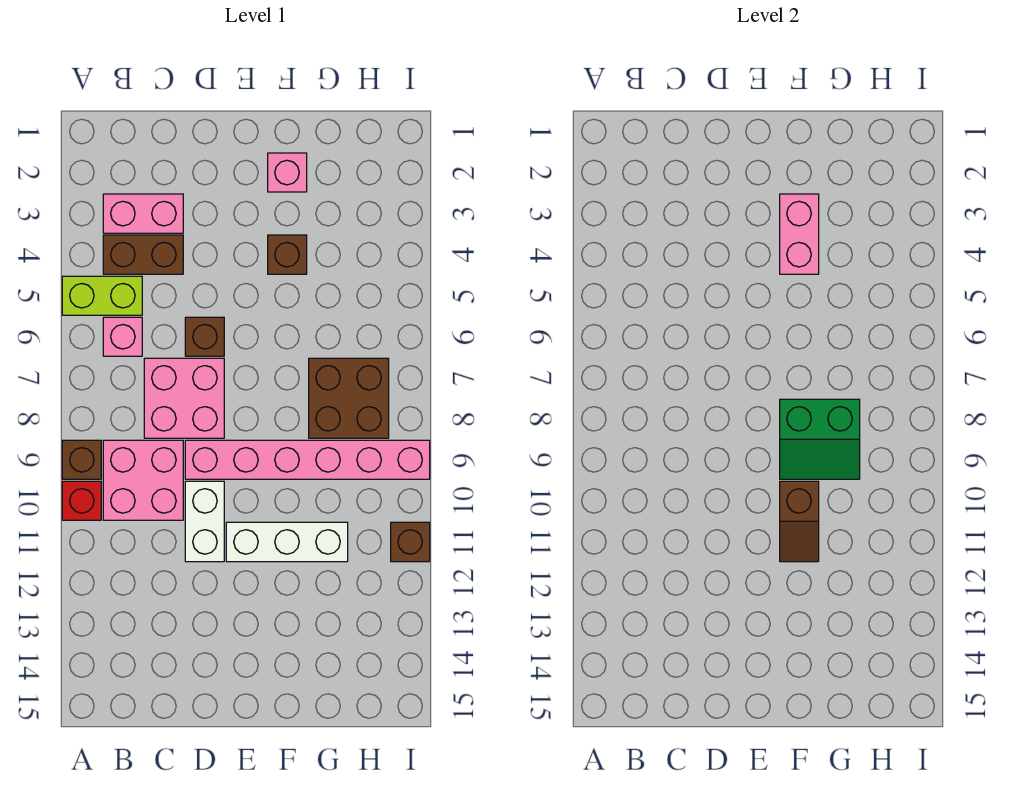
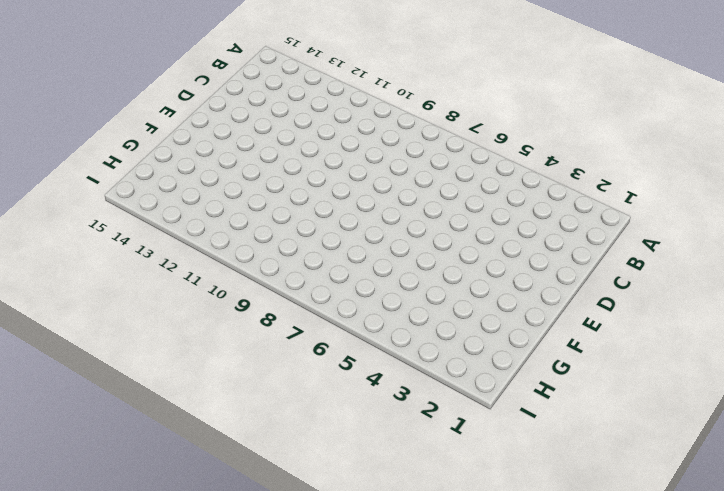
none -> lime 1x2 brick [62,276,142,315]
none -> brown 1x1 brick [62,440,101,479]
none -> red 1x1 brick [62,481,101,520]

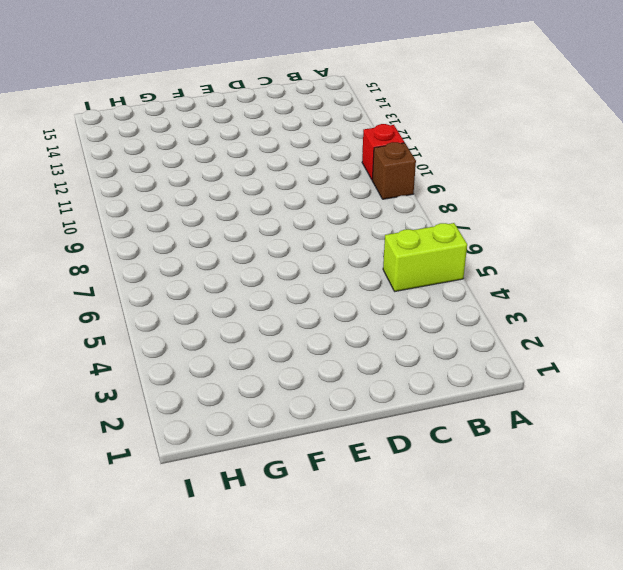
none -> pink 1x2 brick [103,194,183,233]
none -> brown 1x2 brick [103,235,183,274]
none -> pink 1x1 brick [103,317,142,356]

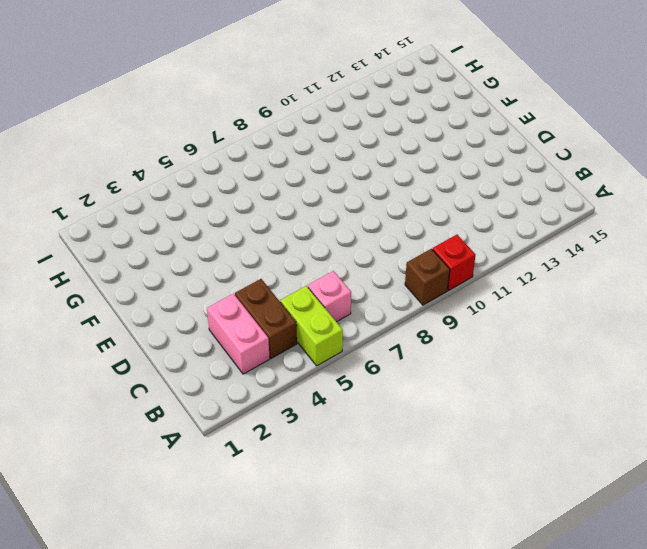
none -> pink 2x2 brick [103,440,183,520]
none -> pink 2x2 brick [144,358,224,438]
none -> brown 1x1 brick [185,317,224,356]

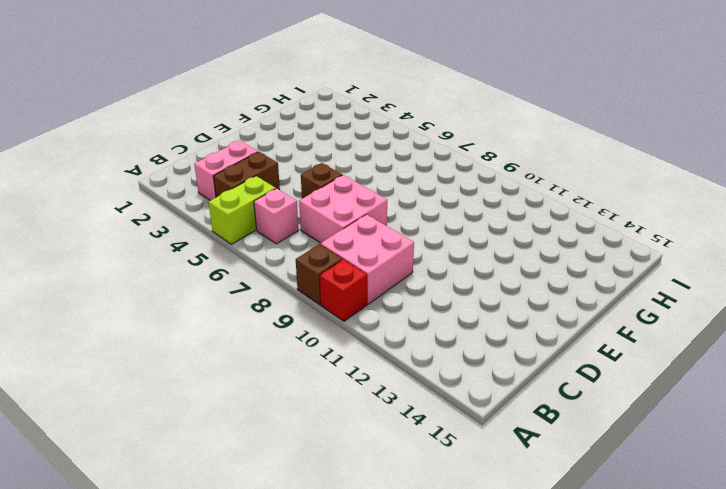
none -> pink 1x6 brick [185,440,430,479]
none -> white 1x2 brick [185,481,224,562]
none -> white 1x3 brick [226,522,348,562]

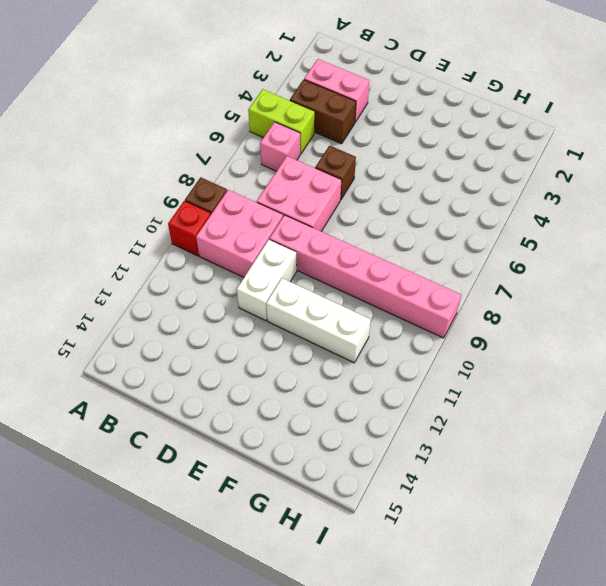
none -> pink 1x1 brick [268,153,307,192]
none -> brown 1x1 brick [268,235,307,274]
none -> brown 2x2 brick [309,358,389,438]

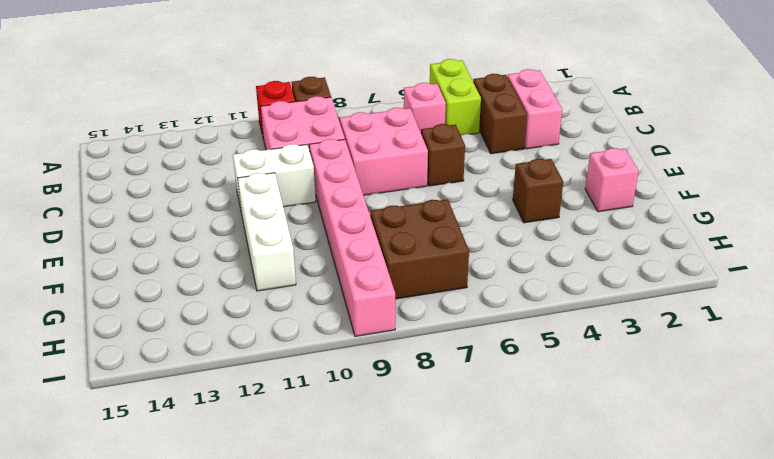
none -> brown 1x1 brick [391,522,430,562]
none -> pink 1x2 brick [780,194,819,274]
none -> green 2x2 slope [780,399,860,479]

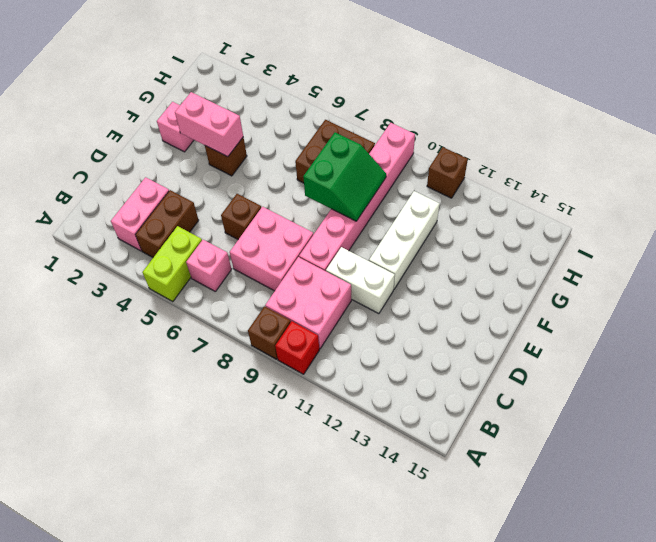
none -> brown 1x2 slope [780,481,819,562]

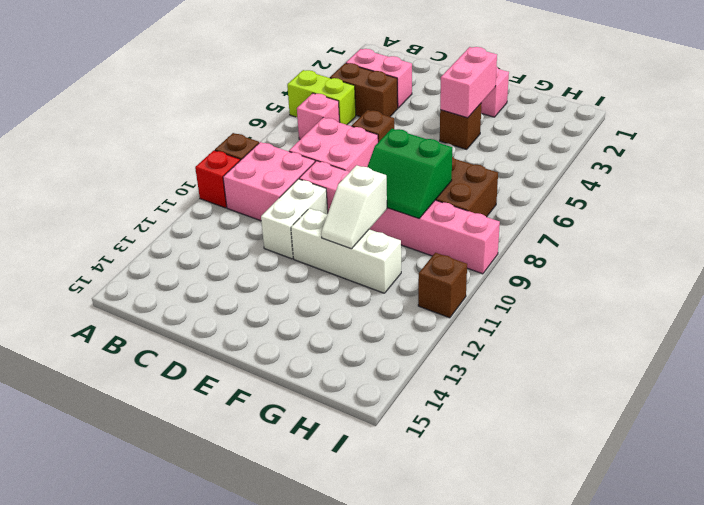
white 1x2 slope [321,165,387,249] -> brown 1x2 slope [780,481,819,562]

